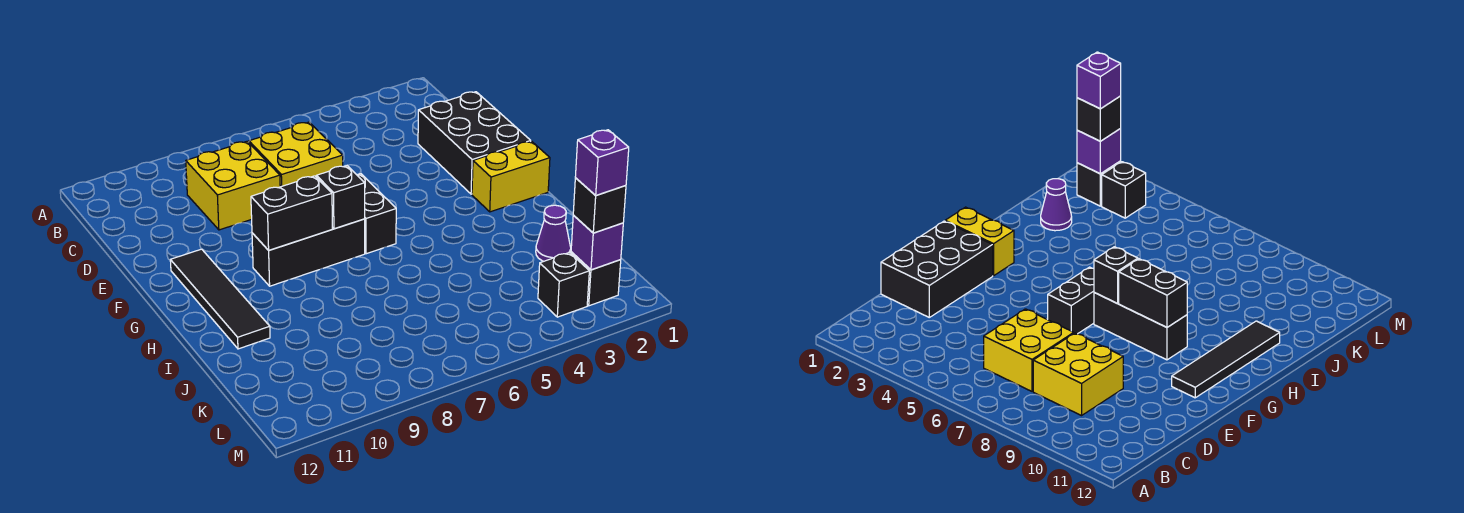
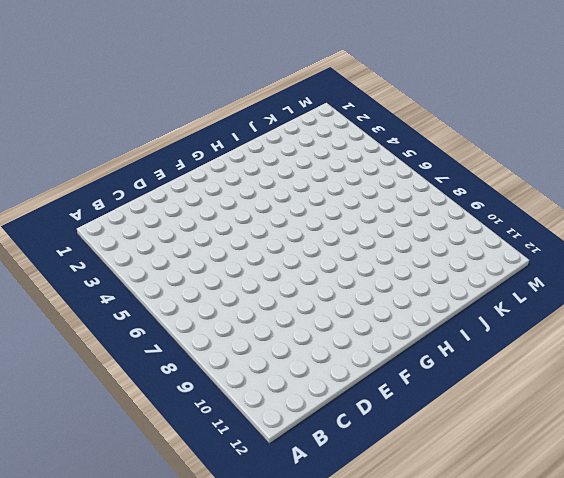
none -> yellow 2x2 brick [249,122,343,187]
none -> yellow 2x2 brick [186,141,280,230]
none -> black 2x3 brick [418,92,531,194]

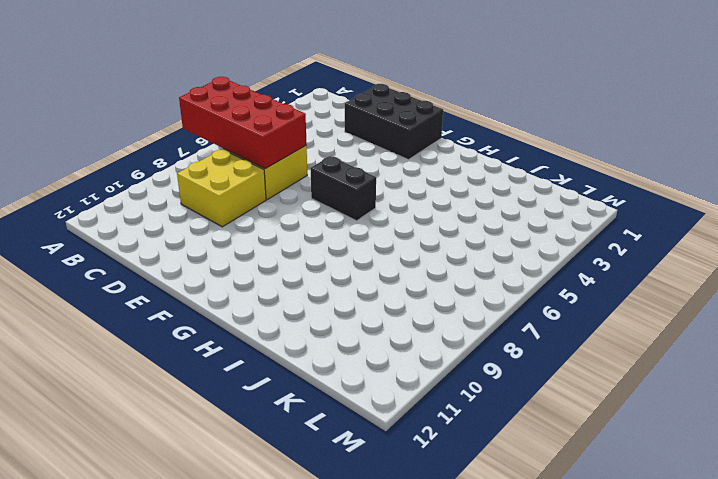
red 2x4 brick [179,77,307,169] -> none
none -> black 1x4 tile [170,249,270,349]
none -> yellow 1x2 brick [472,141,550,212]
none -> black 1x3 brick [252,219,365,286]

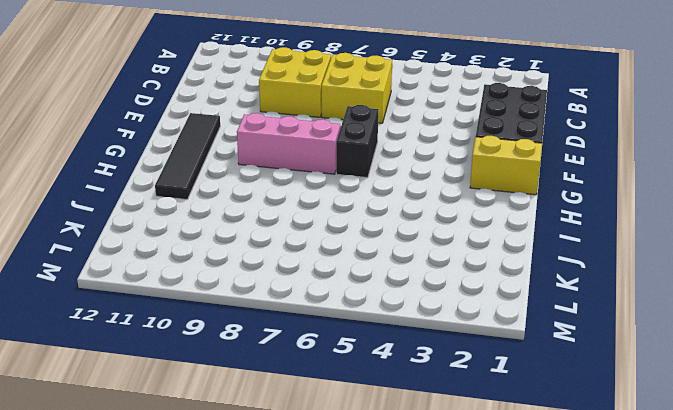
pink 1x3 brick [237,113,340,174] -> black 1x3 brick [252,219,365,286]
none -> purple 1x1 cone [536,205,571,261]
none -> black 1x1 brick [571,252,621,306]
none -> black 1x1 brick [538,253,589,317]

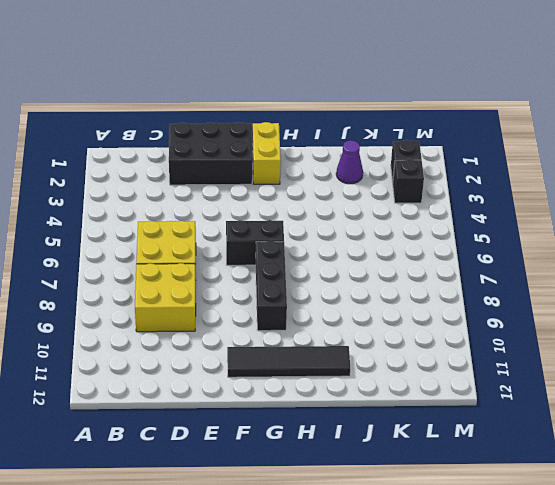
none -> black 1x1 brick [316,166,365,229]
none -> black 1x2 brick [251,176,332,250]
none -> purple 1x1 brick [571,215,623,270]

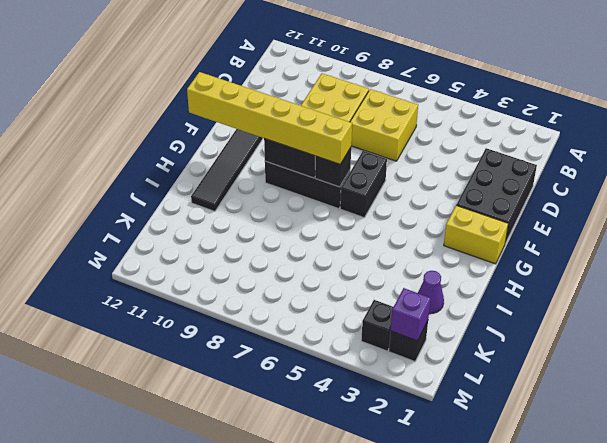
yellow 1x6 brick [187,72,352,164] -> none
none -> black 1x1 brick [573,178,626,233]
none -> purple 1x1 brick [575,130,629,195]

